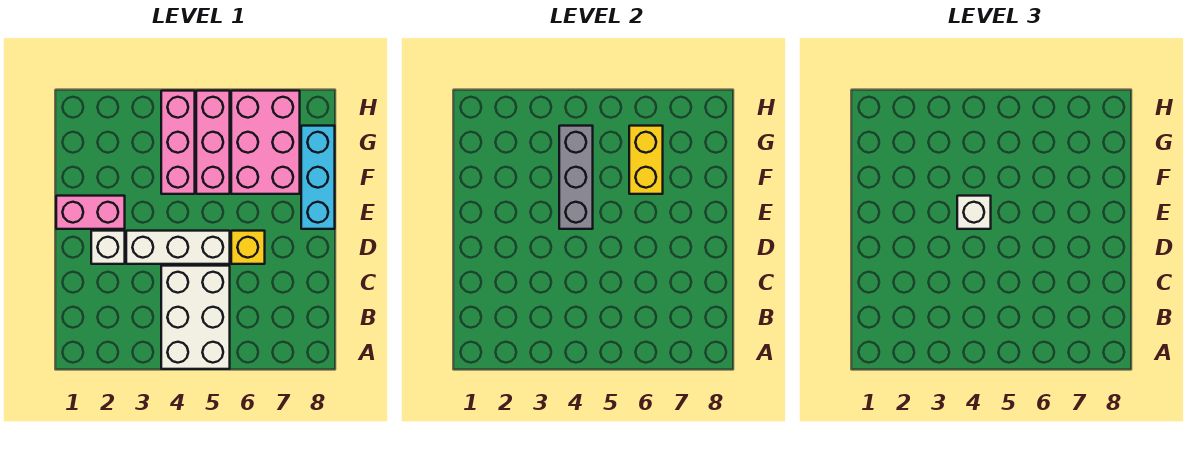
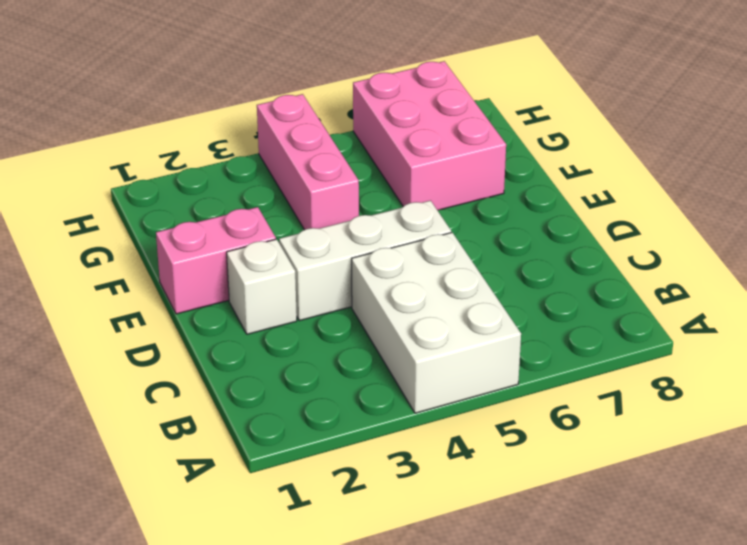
none -> yellow 1x1 brick [231,231,265,264]
none -> cyan 1x3 brick [301,126,335,229]
none -> pink 1x3 brick [196,91,230,194]

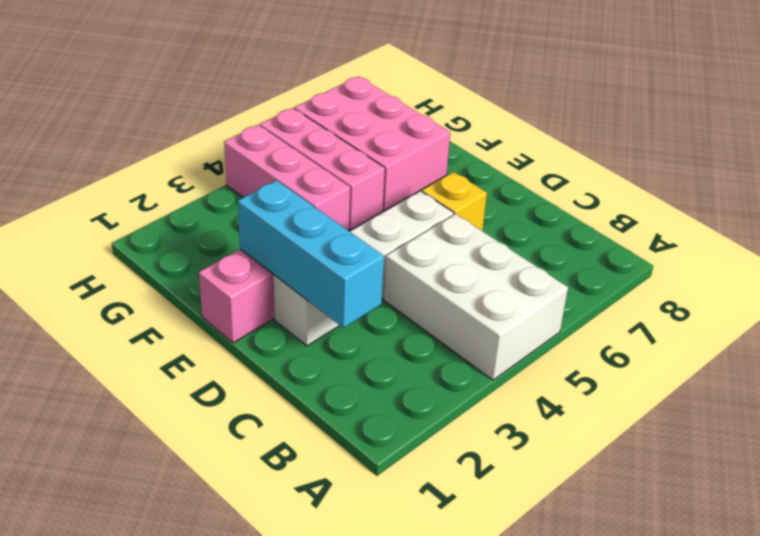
cyan 1x3 brick [238,180,384,328] -> cyan 1x3 brick moved to [301,126,335,229]
none -> grey 1x3 brick [559,126,593,229]
none -> yellow 1x2 brick [629,126,663,194]
none -> white 1x1 brick [957,196,991,229]

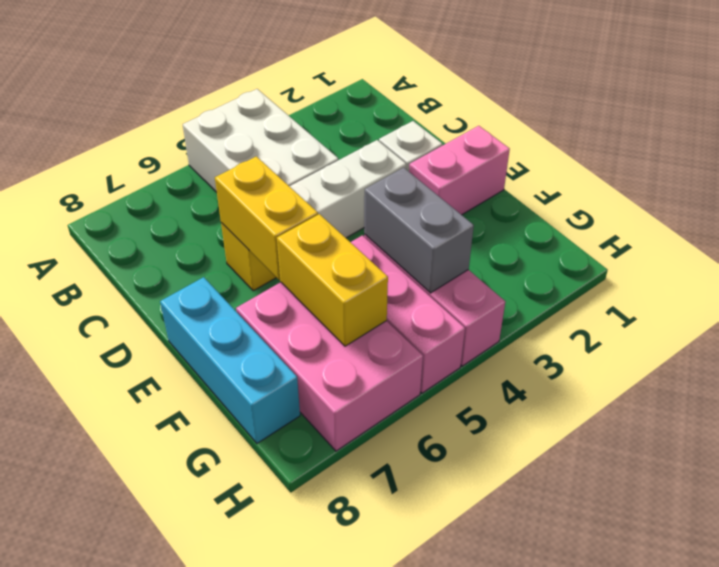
yellow 1x2 brick [215,156,318,280] -> none
grey 1x2 brick [364,168,474,293] -> grey 1x3 brick [559,126,593,229]
none -> white 1x1 brick [957,196,991,229]

